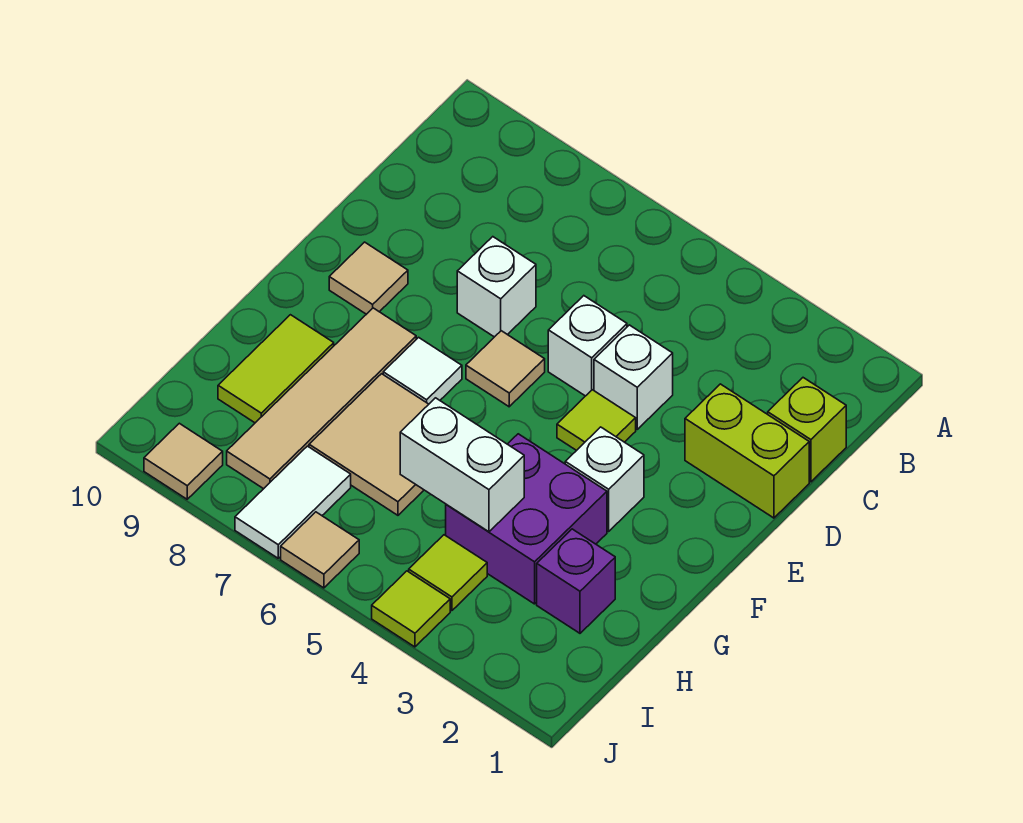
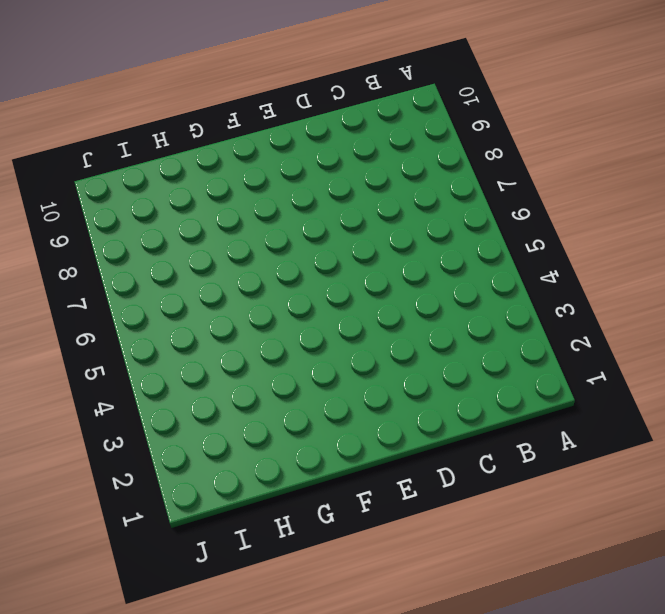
none -> lime 1x1 brick [768,378,846,482]
none -> lime 1x2 brick [685,384,809,518]
none -> white 1x1 brick [594,325,673,429]

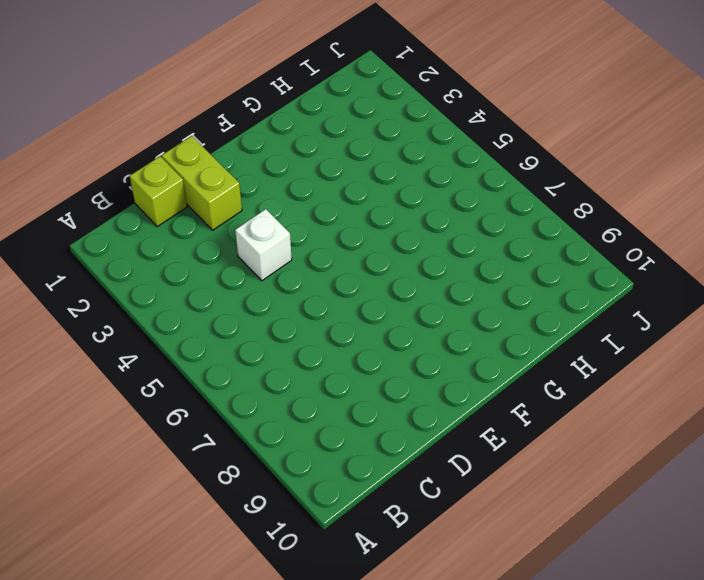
none -> white 1x1 brick [548,296,627,396]
none -> white 1x1 brick [457,237,536,337]
none -> lime 1x1 tile [557,390,636,451]

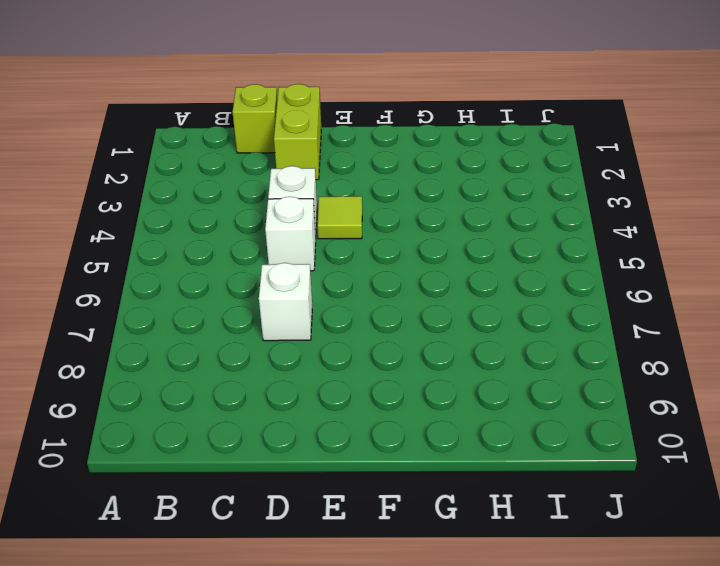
none -> tan 1x1 tile [466,331,545,407]
none -> tan 1x1 tile [329,242,408,314]
none -> white 1x1 brick [565,427,644,531]

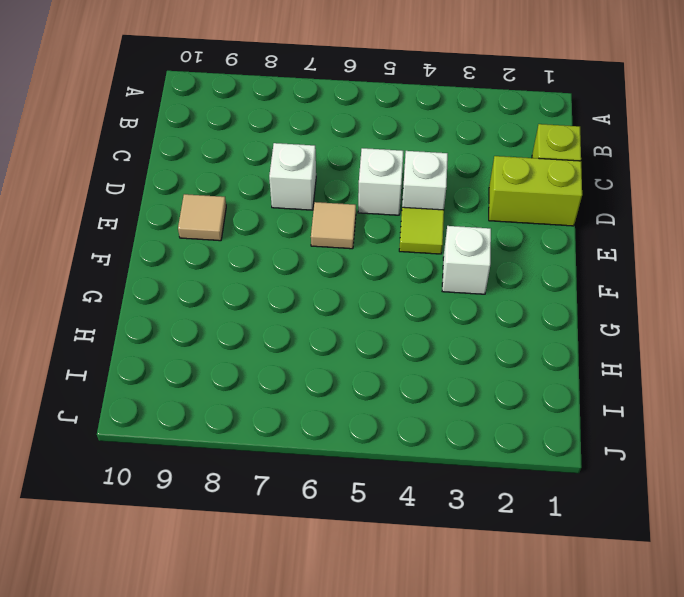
none -> white 1x1 tile [383,337,462,404]
none -> tan 1x4 tile [227,308,416,489]
none -> purple 2x2 brick [446,434,607,604]

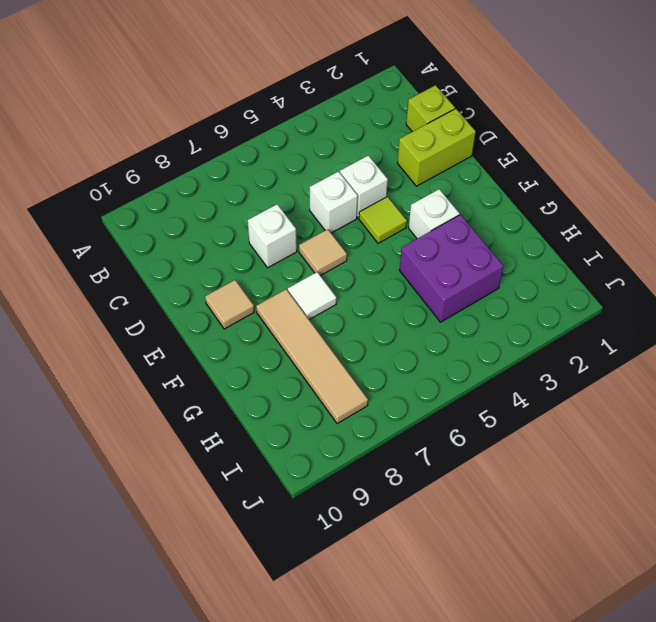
none -> tan 2x2 tile [309,374,429,515]
none -> lime 1x2 tile [218,315,334,423]
none -> purple 1x1 brick [537,529,615,633]

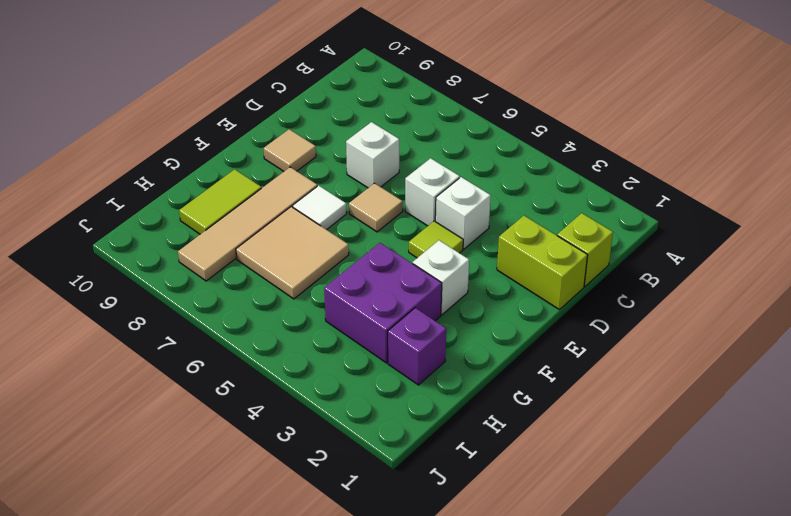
none -> lime 1x1 tile [409,535,487,611]
none -> white 1x2 tile [235,446,351,558]
none -> lime 1x1 tile [372,571,450,647]

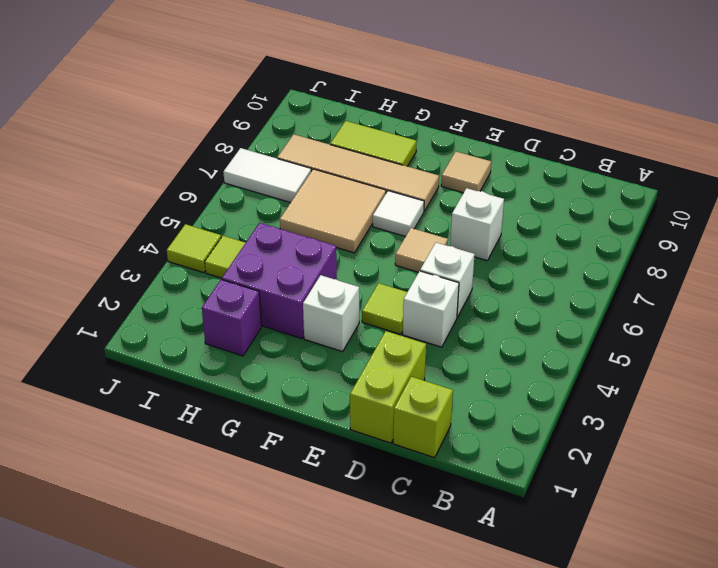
none -> tan 1x1 tile [281,512,359,588]
none -> tan 1x1 tile [144,423,223,499]
none -> white 1x2 brick [400,398,524,532]

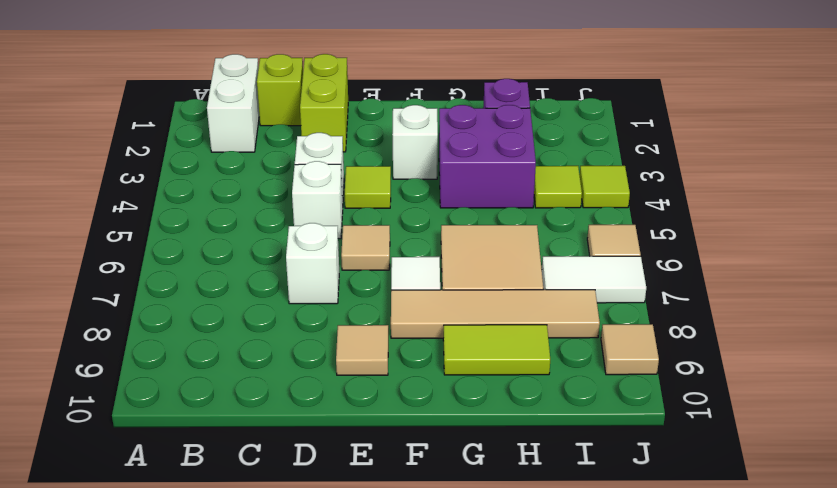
white 1x2 brick [207,54,259,152] -> white 1x2 brick moved to [400,398,524,532]

